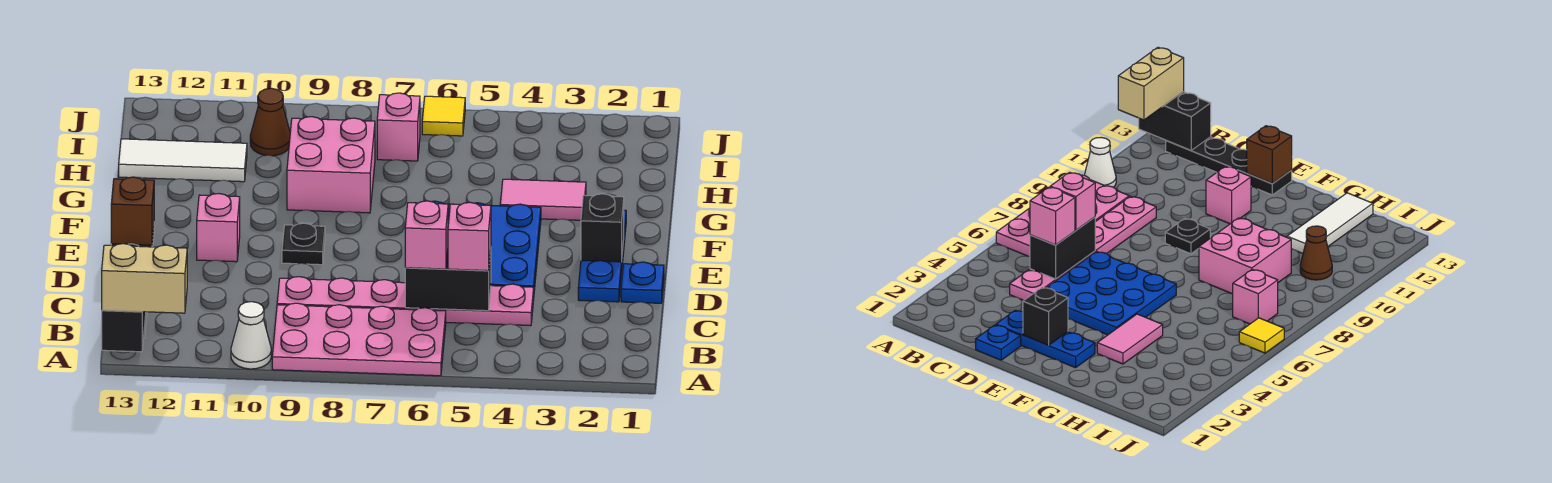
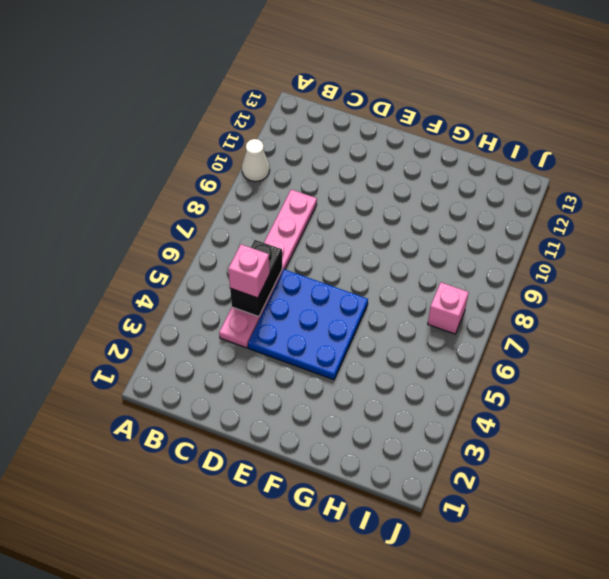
none -> pink 2x4 plate [272,303,446,376]
none -> black 1x4 plate [1166,137,1292,195]
none -> blue 1x1 plate [621,262,664,303]

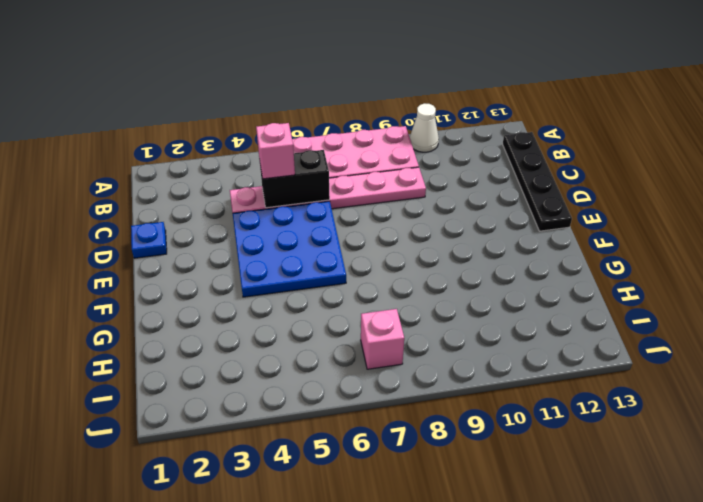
none -> blue 1x3 plate [578,210,626,302]
none -> black 1x1 plate [282,223,325,265]
none -> pink 1x1 brick [197,194,240,262]

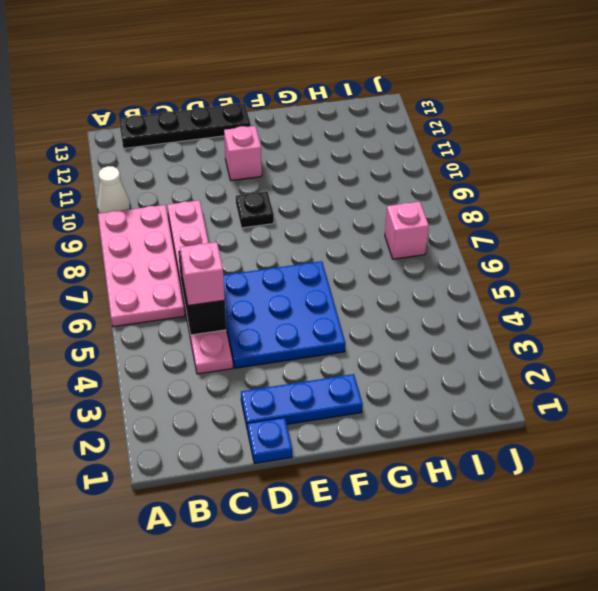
none -> pink 1x2 tile [500,179,586,220]
none -> pink 2x2 brick [287,117,375,213]
none -> white 1x3 tile [119,139,247,182]

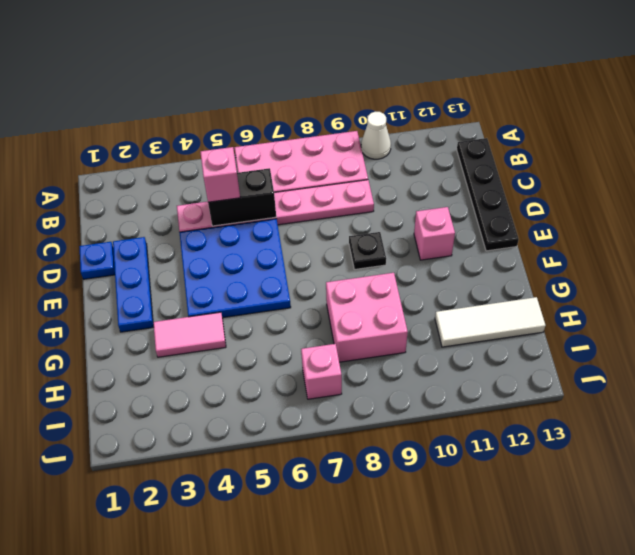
none -> brown 1x1 cone [250,88,290,156]
none -> yellow 1x1 tile [422,96,465,136]
none -> black 1x2 brick [102,310,146,352]

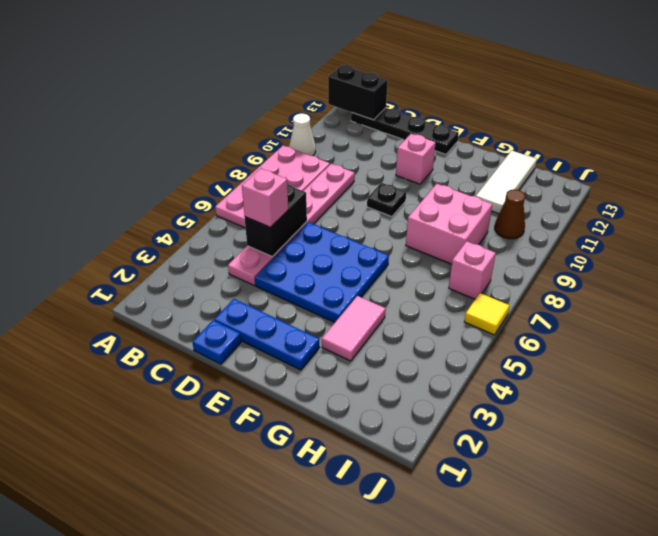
none -> black 1x1 brick [581,194,624,262]
none -> brown 1x1 brick [111,177,154,245]
none -> tan 1x2 brick [102,244,187,313]

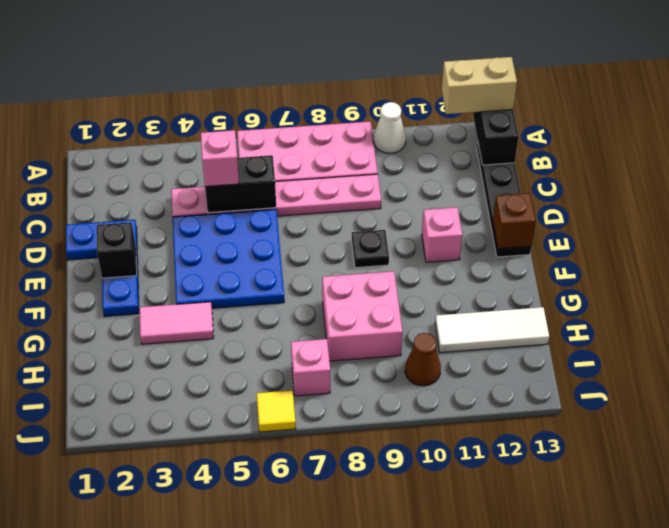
none -> pink 1x1 brick [405,201,448,269]

